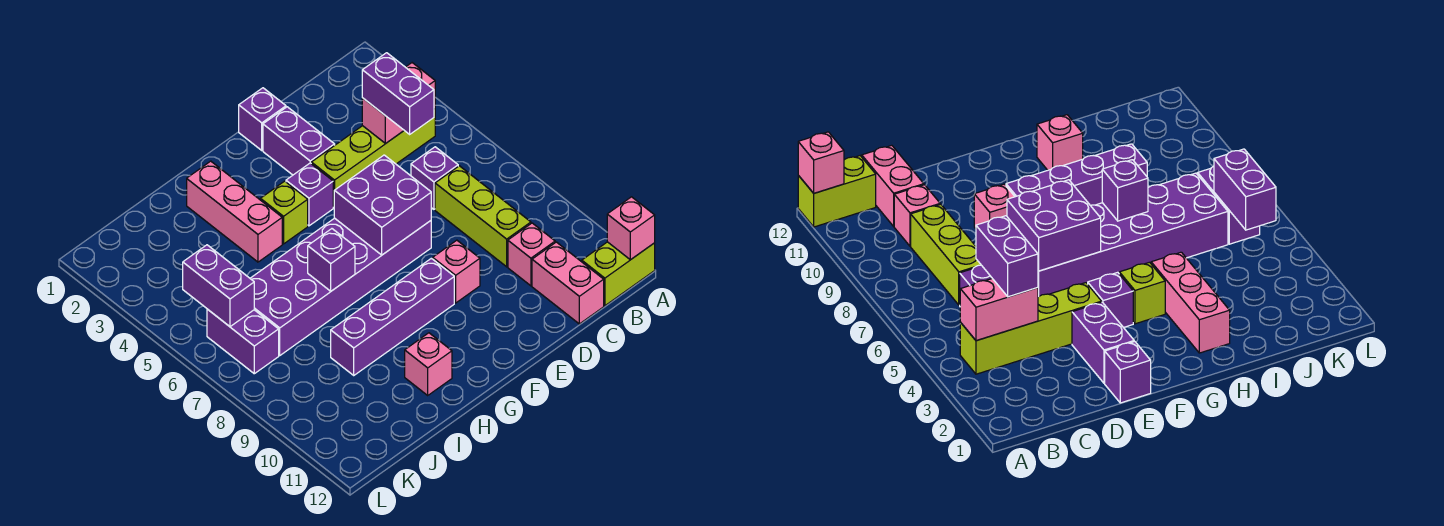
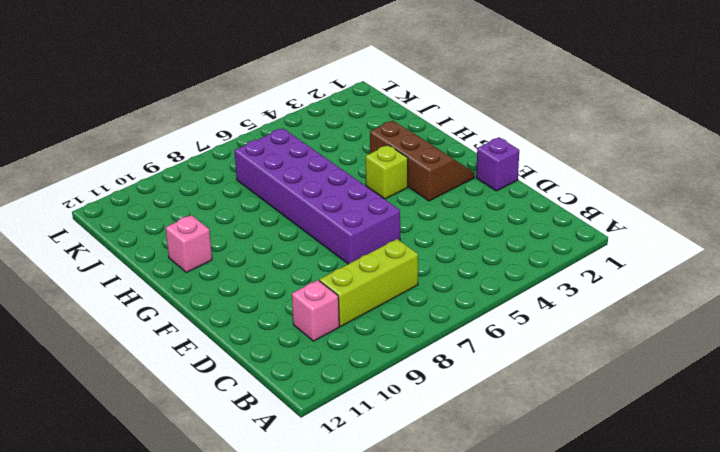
brown 2x3 slope [370,121,474,201] -> pink 1x3 brick [187,161,282,262]
none -> lime 1x2 brick [582,242,655,306]
none -> lime 1x4 brick [311,109,435,207]
none -> purple 1x1 brick [411,147,458,209]

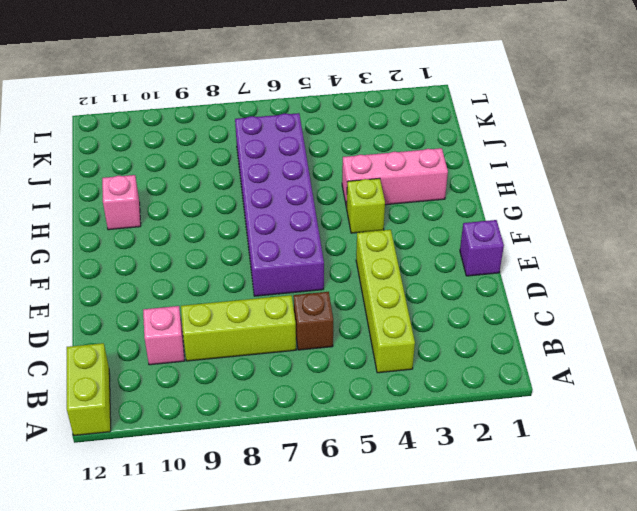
brown 1x1 brick [293,292,333,350] -> purple 1x1 brick [411,147,458,209]
none -> pink 1x2 brick [532,242,604,324]
none -> purple 1x2 brick [263,107,335,175]
none -> pink 1x1 brick [433,240,480,303]

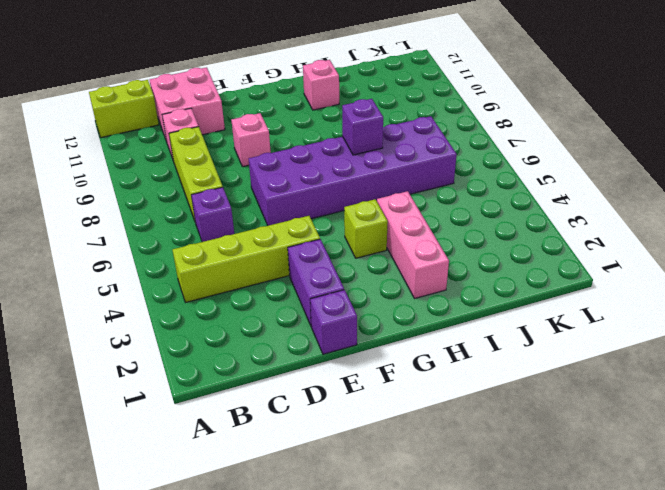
pink 2x2 brick [150,67,225,139] -> pink 1x2 brick [532,242,604,324]
none -> purple 1x1 brick [286,163,333,226]
none -> purple 1x4 brick [331,258,454,375]
none -> purple 1x2 brick [207,309,279,374]

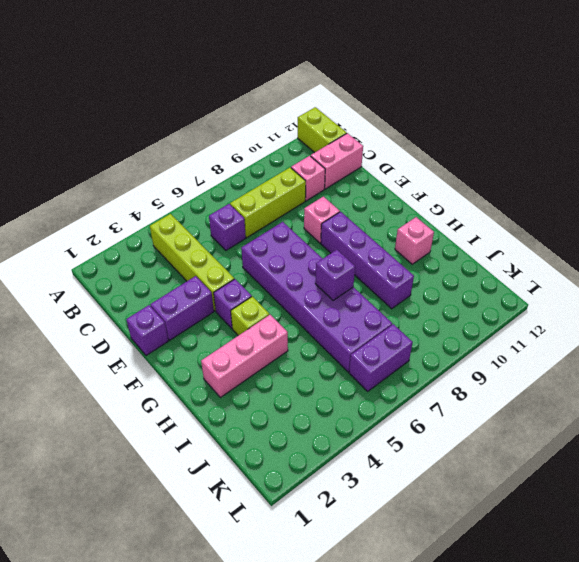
none -> pink 1x1 brick [607,197,655,260]
none -> pink 1x2 brick [362,63,435,143]
none -> purple 2x2 brick [334,155,431,255]

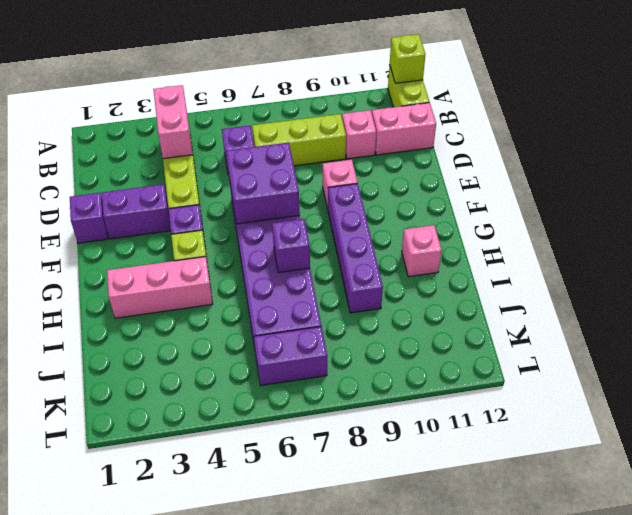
lime 1x1 brick [390,34,426,83] -> pink 1x1 brick [607,197,655,260]
none -> purple 1x2 brick [183,245,254,327]
none -> purple 1x2 brick [362,53,434,134]

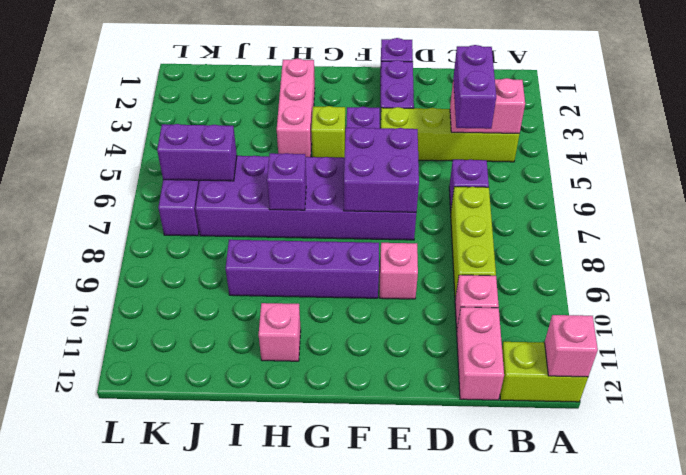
purple 1x2 brick [157,124,237,181] -> purple 1x2 brick turned to [183,245,254,327]

